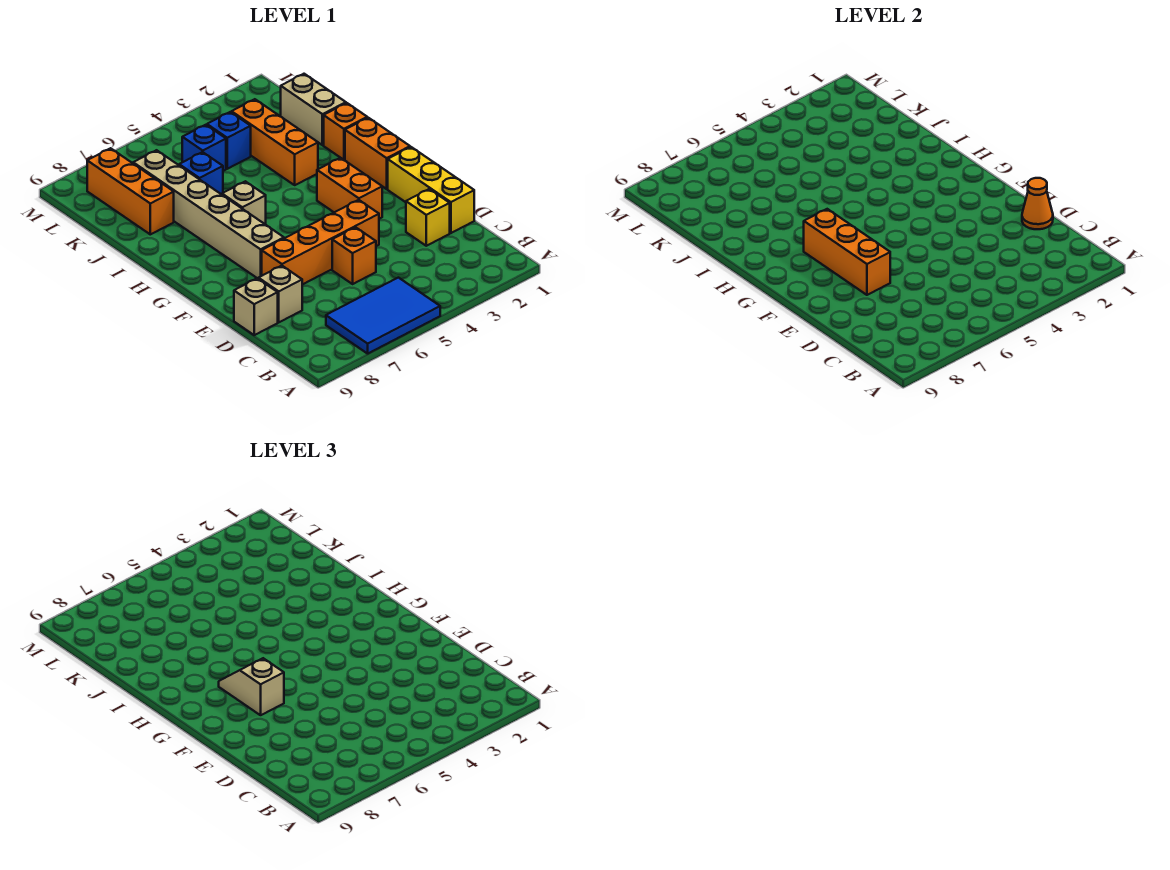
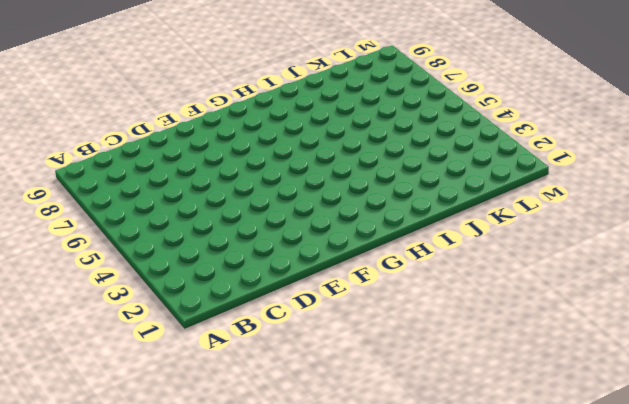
none -> blue 2x3 tile [326,278,440,354]
none -> yellow 1x3 brick [388,147,474,233]
none -> yellow 1x1 brick [406,189,450,246]

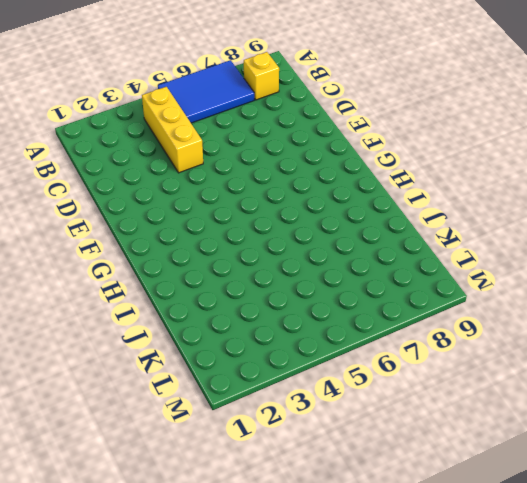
yellow 1x3 brick [142,87,203,173] -> yellow 1x3 brick moved to [388,147,474,233]
yellow 1x1 brick [244,52,279,100] -> yellow 1x1 brick moved to [406,189,450,246]
none -> orange 1x1 brick [332,227,376,284]
none -> tan 1x1 brick [258,266,302,322]
none -> tan 1x1 brick [234,278,278,335]

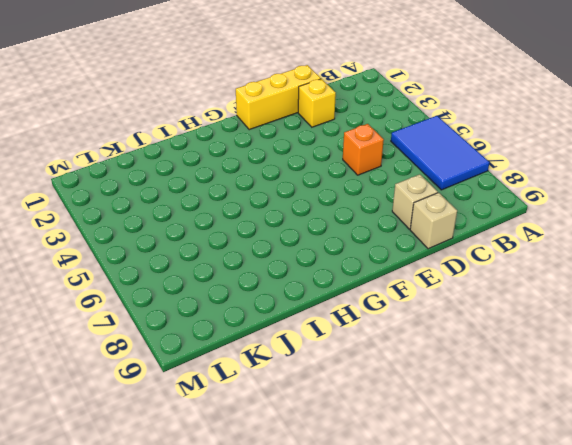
none -> orange 1x4 brick [262,200,379,285]
none -> orange 1x2 brick [317,158,382,219]
none -> tan 1x6 brick [133,150,284,278]

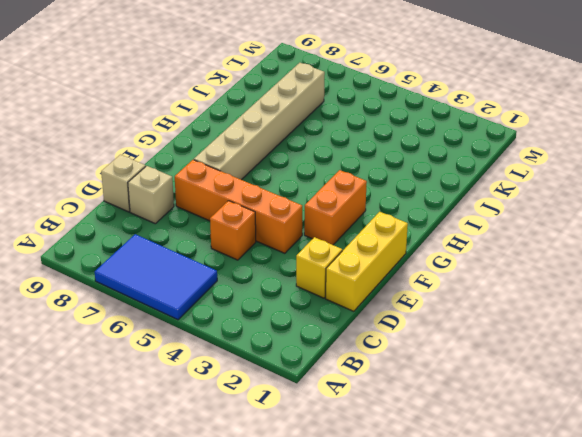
none -> orange 1x2 brick [345,118,410,189]
none -> tan 1x1 brick [222,181,266,225]
none -> orange 1x1 brick [324,103,367,160]

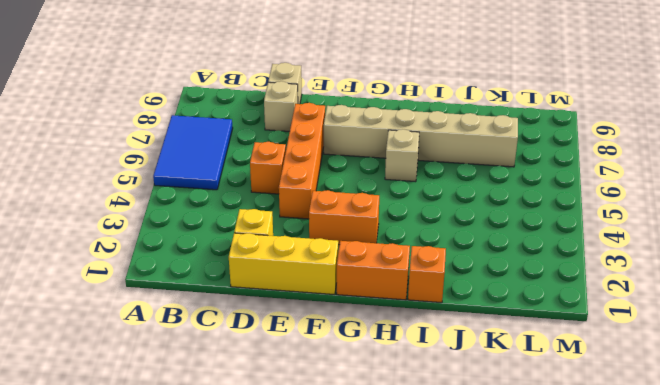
none -> orange 1x3 brick [232,99,318,185]
none -> tan 1x2 brick [281,74,346,145]
none -> blue 1x1 brick [179,152,223,195]

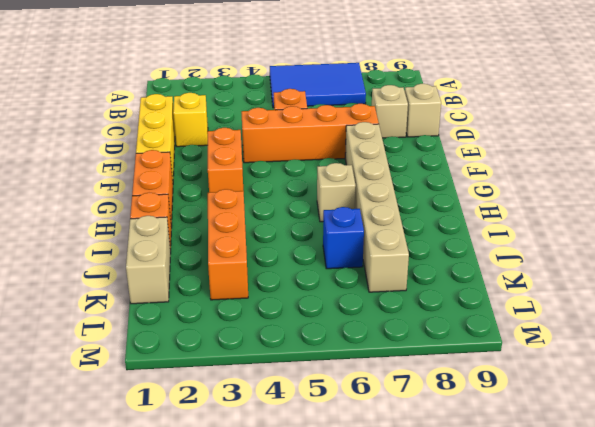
none -> orange 1x3 brick [87,148,174,234]
none -> blue 1x1 brick [207,112,251,169]
none -> blue 1x1 brick [182,125,226,171]

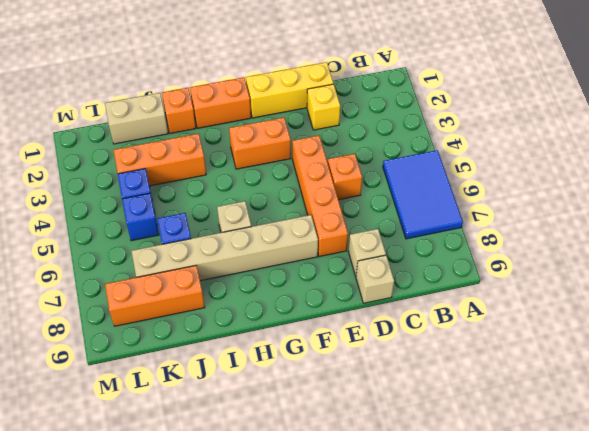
none -> orange 1x1 cone [1022,178,1053,229]
none -> orange 1x3 brick [804,209,890,295]
none -> tan 1x2 slope [219,658,284,715]

